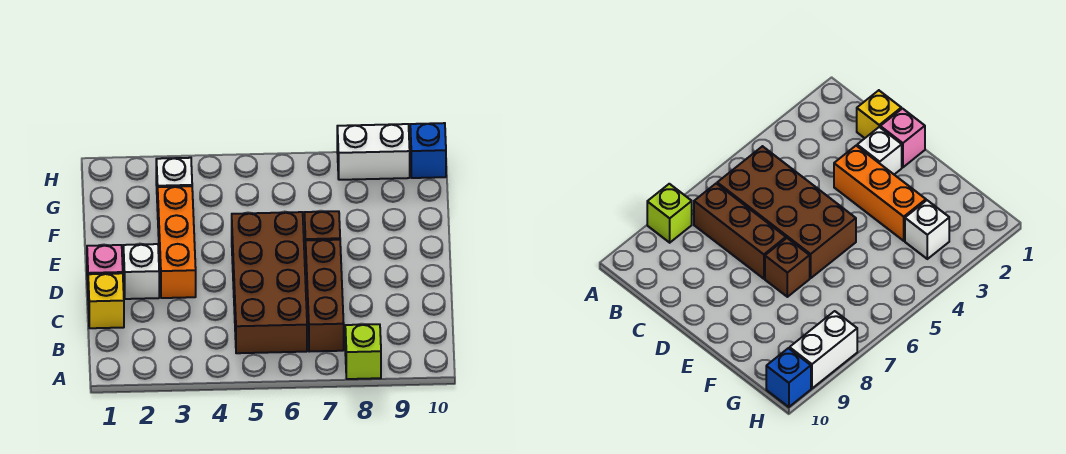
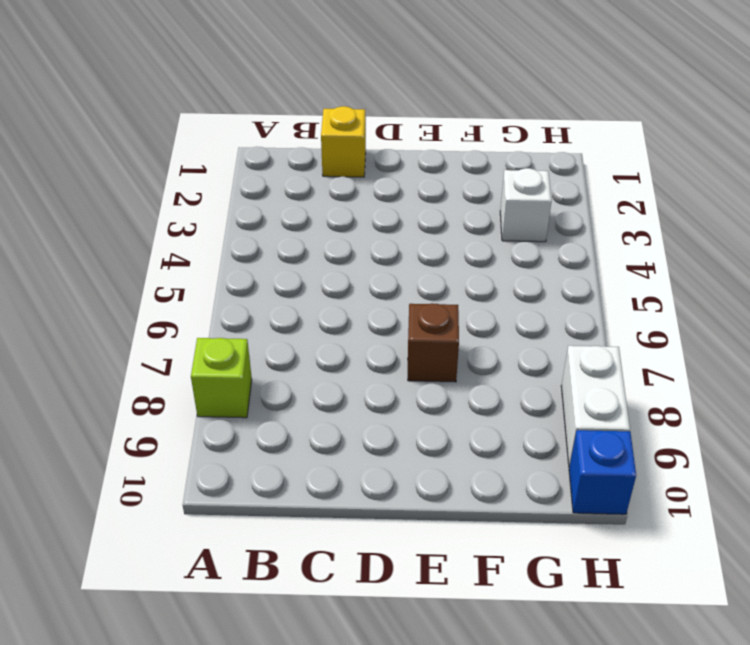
none -> brown 2x4 brick [232,212,307,353]
none -> brown 1x3 brick [306,240,344,352]

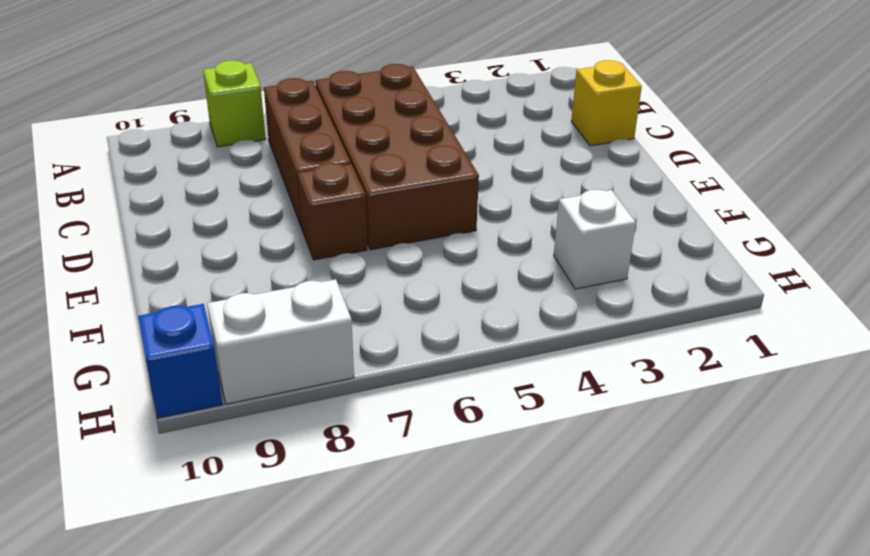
none -> pink 1x1 brick [87,245,123,284]
none -> white 1x1 brick [123,244,159,299]

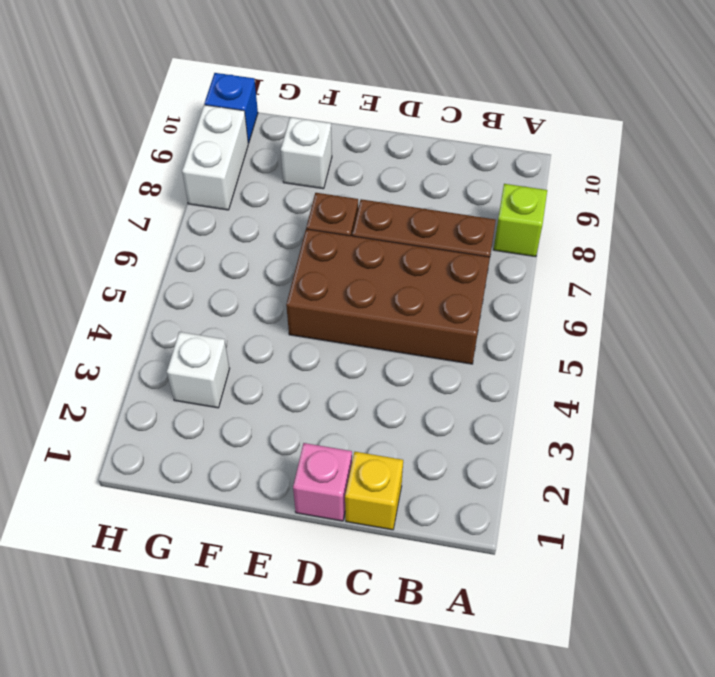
white 1x1 brick [281,117,332,189] -> white 1x1 brick moved to [123,244,159,299]
none -> orange 1x3 brick [158,186,196,298]

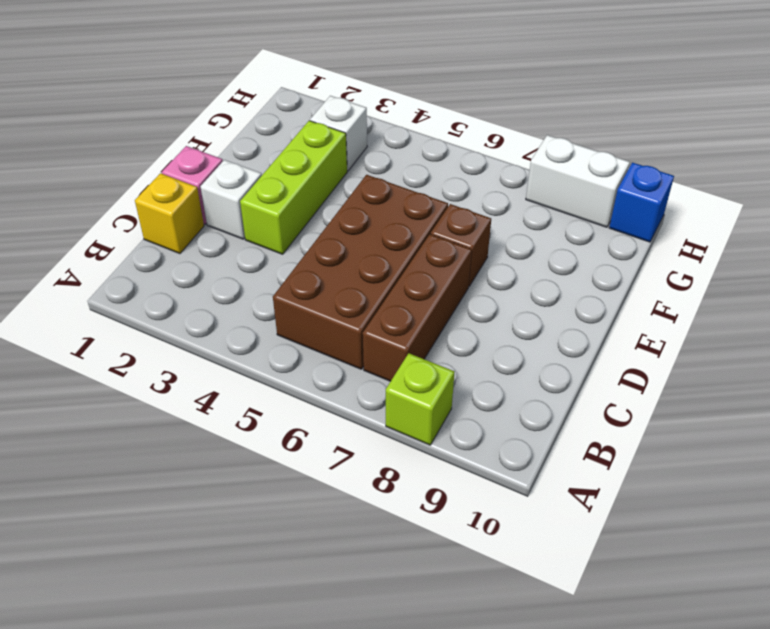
lime 1x3 brick [240,121,347,254] -> orange 1x3 brick [158,186,196,298]

